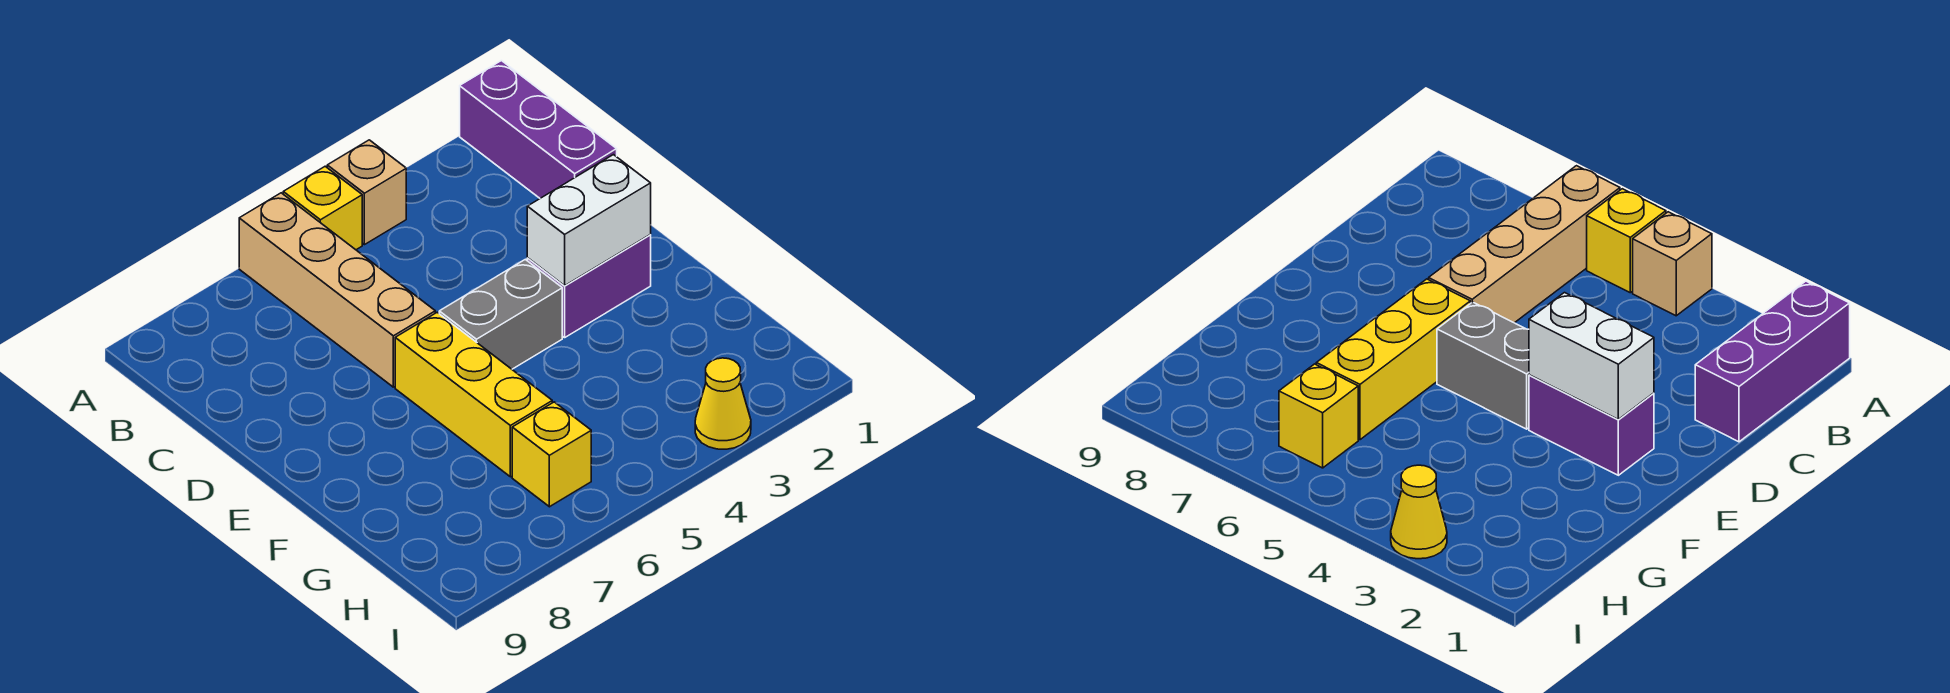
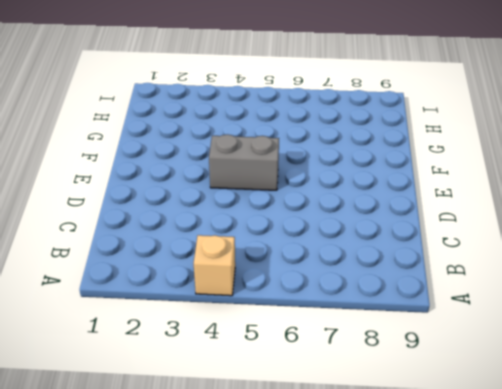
none -> purple 1x3 brick [460,61,617,198]
none -> yellow 1x1 brick [283,166,362,250]

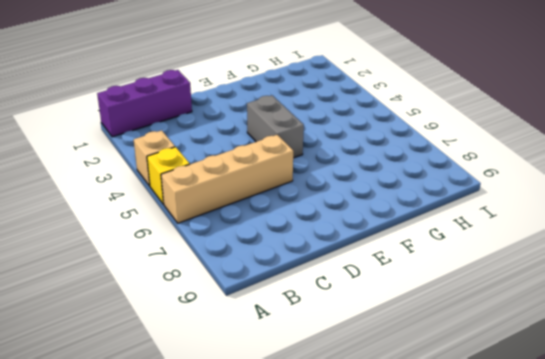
none -> purple 1x2 brick [527,235,651,338]
none -> yellow 1x3 brick [395,312,552,477]

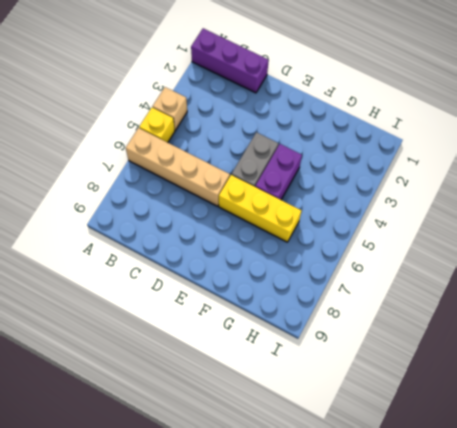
purple 1x2 brick [255,144,302,200] -> purple 1x2 brick moved to [527,235,651,338]
none -> yellow 1x1 brick [512,402,591,507]
none -> yellow 1x1 cone [695,358,751,449]

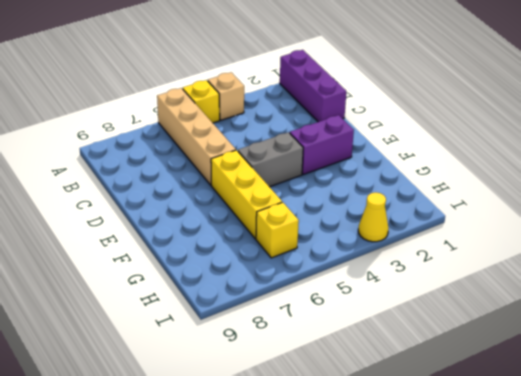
none -> white 1x2 brick [527,155,651,286]

